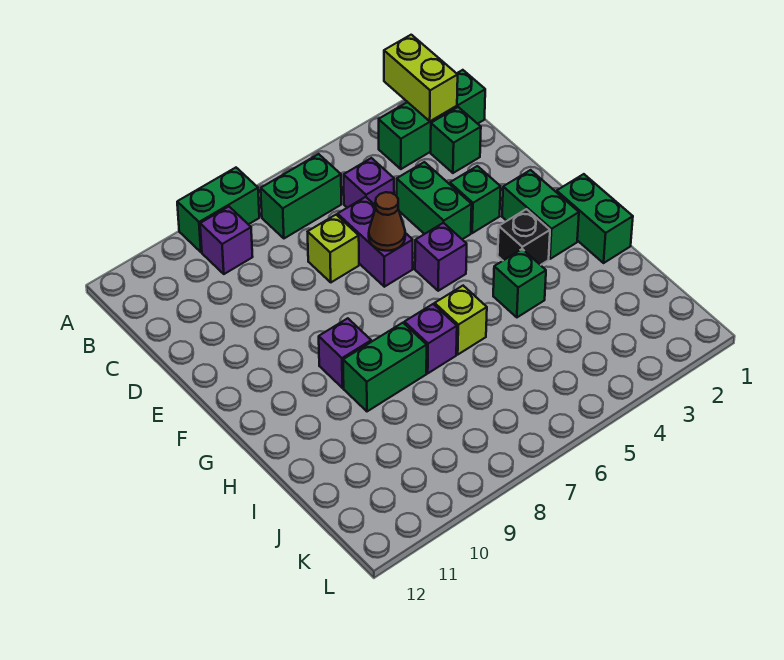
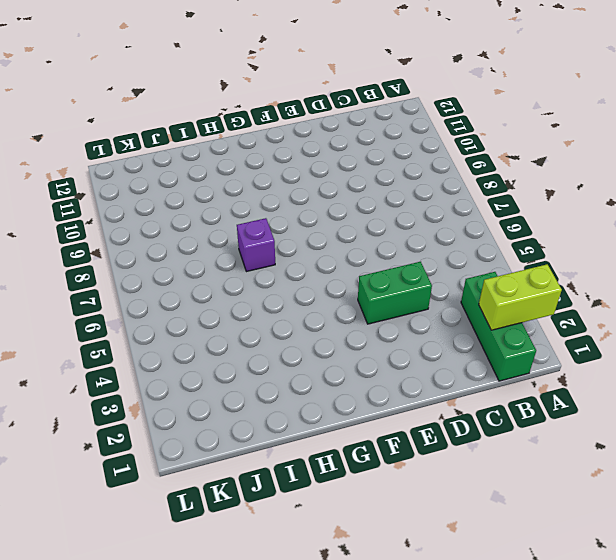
none -> green 1x2 brick [177,168,259,252]
none -> green 1x2 brick [261,154,341,238]
none -> purple 1x1 brick [200,207,253,274]

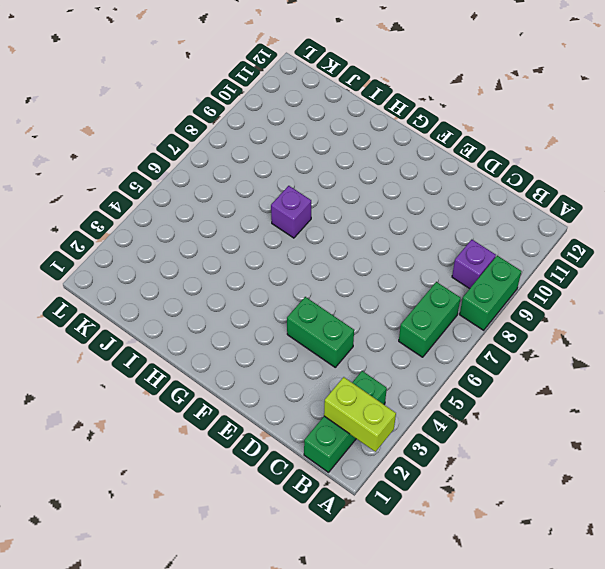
none -> green 1x1 brick [431,107,481,173]
none -> purple 1x1 brick [344,158,394,208]
none -> purple 1x2 brick [337,197,413,287]

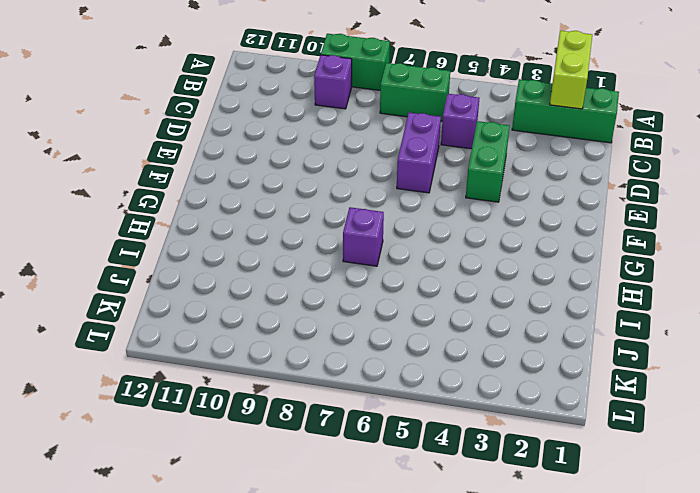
none -> green 1x1 brick [431,107,481,173]
none -> lime 1x1 brick [308,215,359,282]
none -> green 1x1 brick [450,166,501,233]

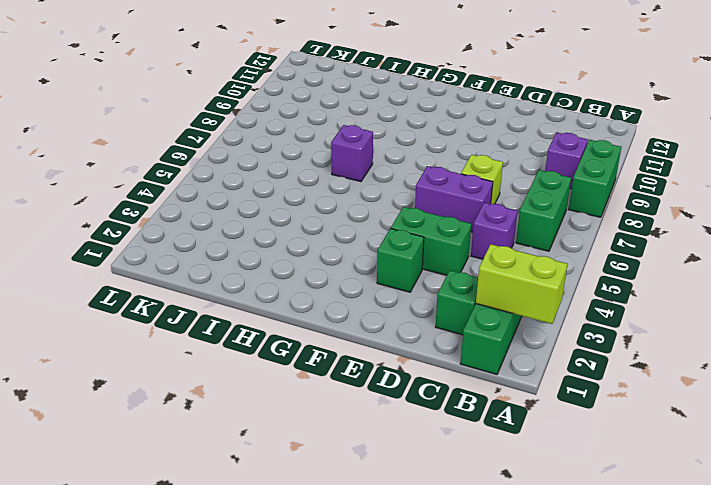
none -> green 1x2 brick [502,170,579,259]
none -> purple 1x1 brick [415,223,467,291]
none -> green 1x2 brick [557,174,633,263]

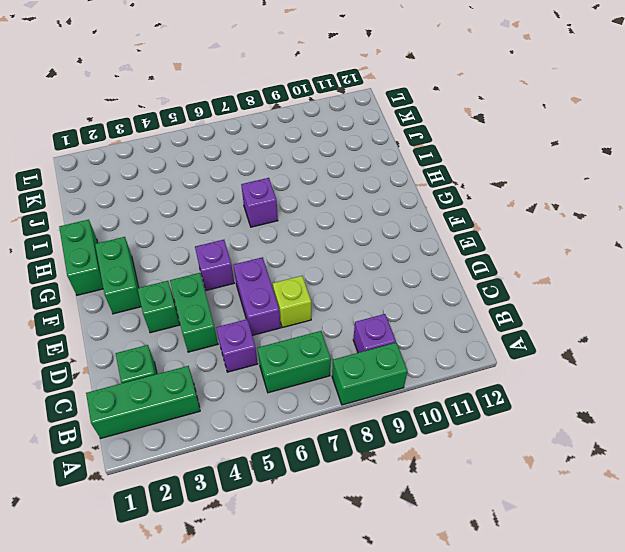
none -> black 1x1 brick [498,209,550,265]
none -> purple 1x1 brick [319,318,371,388]
none -> green 1x1 brick [493,249,546,317]

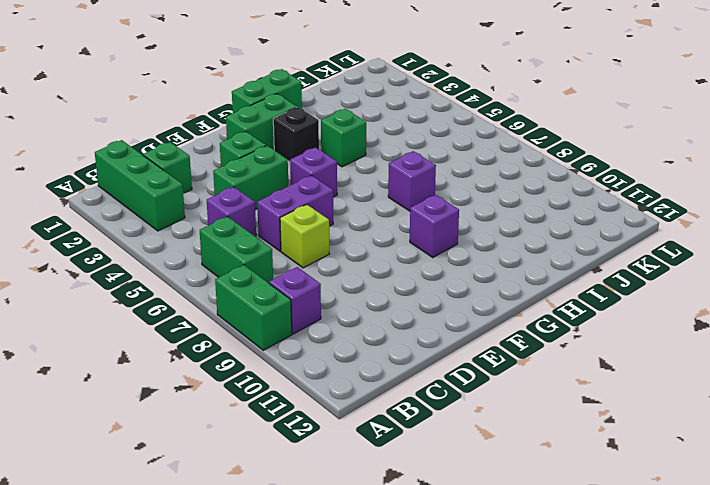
none -> lime 1x1 brick [435,286,487,354]
none -> green 1x2 brick [343,323,427,411]
none -> lime 1x2 brick [384,35,458,121]

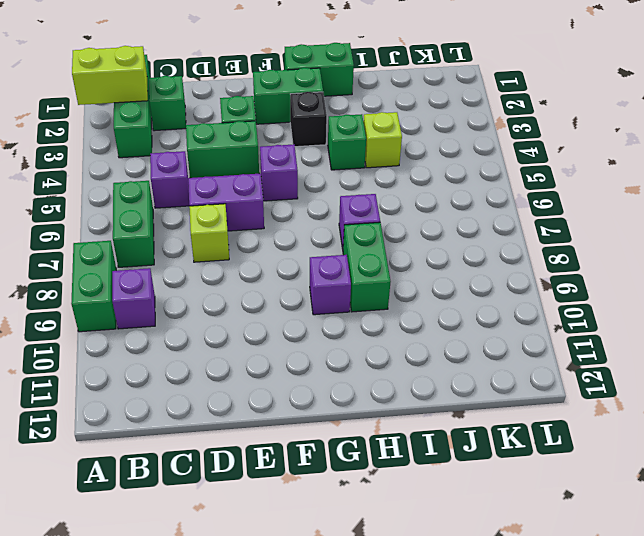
lime 1x1 brick [363,112,402,168] -> lime 1x1 brick moved to [435,286,487,354]
none -> brown 1x1 cone [369,192,405,251]

